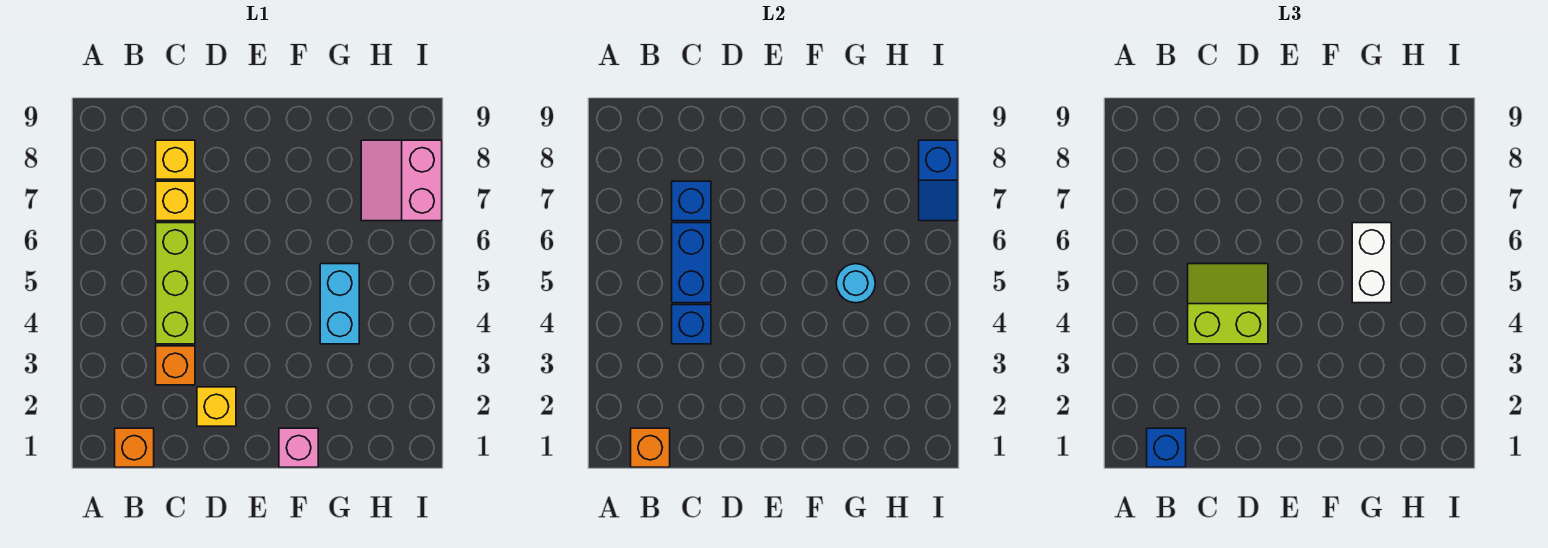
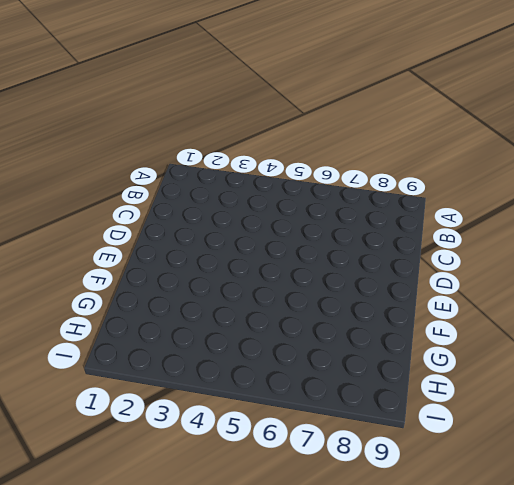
none -> orange 1x1 brick [115,428,154,467]
none -> orange 1x1 brick [156,346,195,385]
none -> lime 1x3 brick [156,223,195,344]

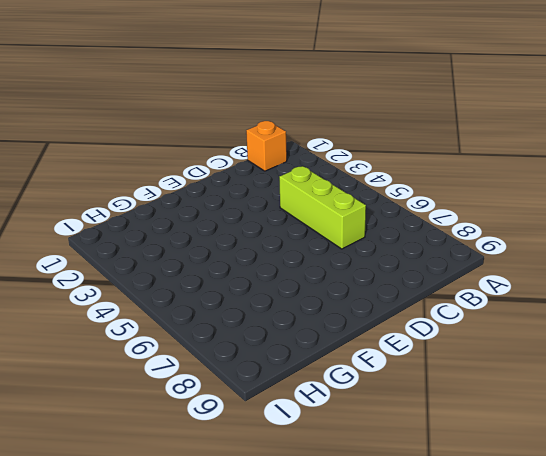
none -> orange 1x1 brick [156,346,195,385]
none -> yellow 1x1 brick [156,181,195,221]
none -> yellow 1x1 brick [156,140,195,179]

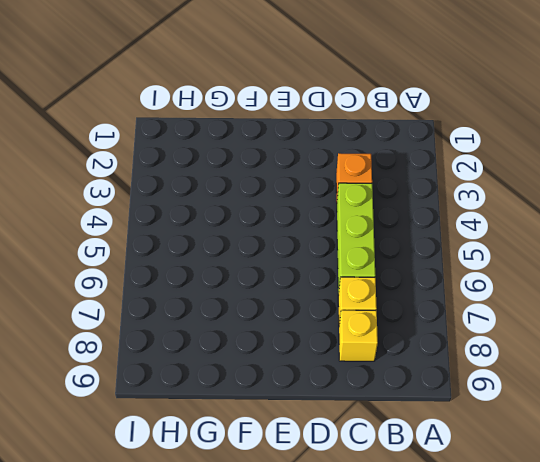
none -> orange 1x1 brick [115,428,154,467]
none -> yellow 1x1 brick [197,387,236,426]
none -> pink 1x1 brick [279,428,318,467]

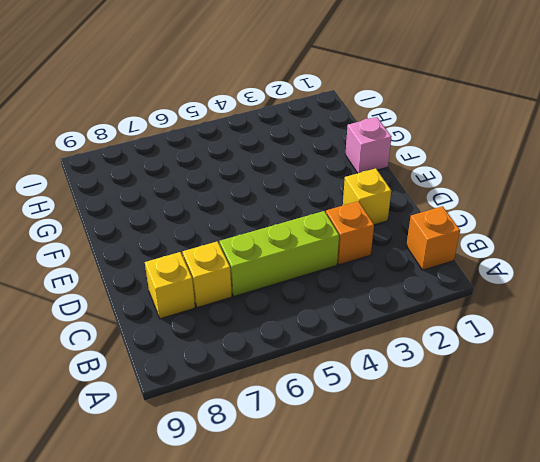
none -> cyan 1x2 brick [320,264,359,344]
none -> pink 2x2 slope [361,140,442,221]
none -> orange 1x1 brick [631,428,670,467]

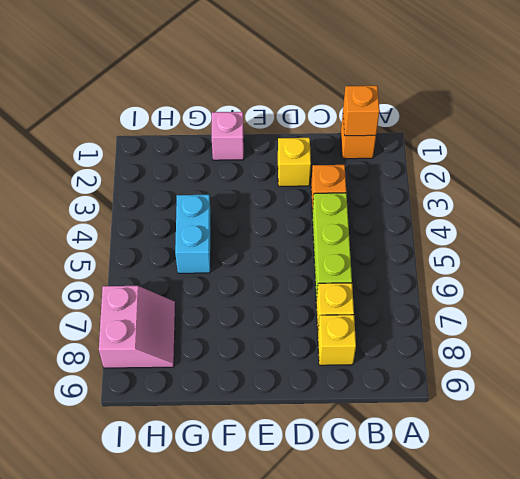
none -> blue 1x1 brick [672,305,711,344]
none -> blue 1x2 brick [672,223,711,303]
none -> blue 1x1 brick [672,181,711,221]

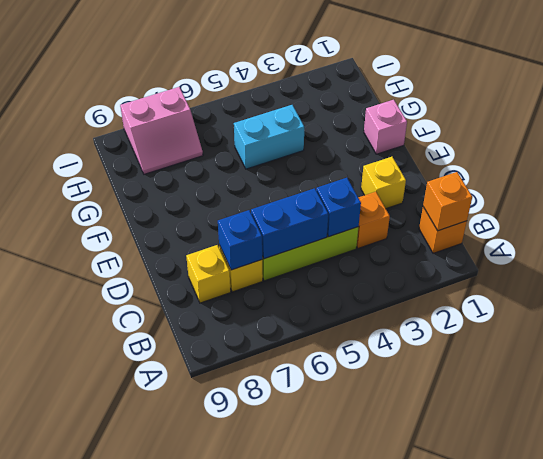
none -> cyan 1x1 round brick [836,264,875,303]
none -> blue 1x2 slope [919,140,958,221]
none -> blue 1x1 brick [1147,428,1186,467]

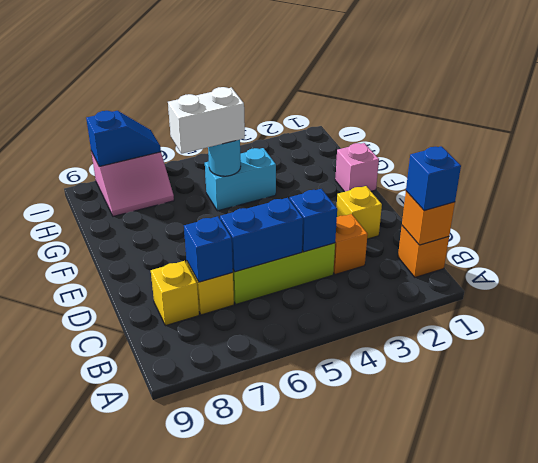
none -> lime 2x2 slope [1188,264,1268,344]

